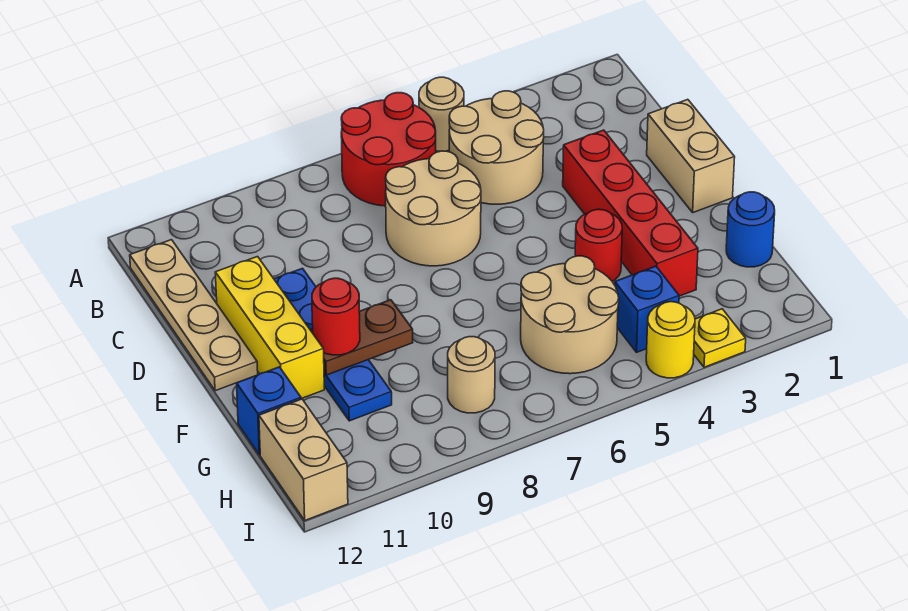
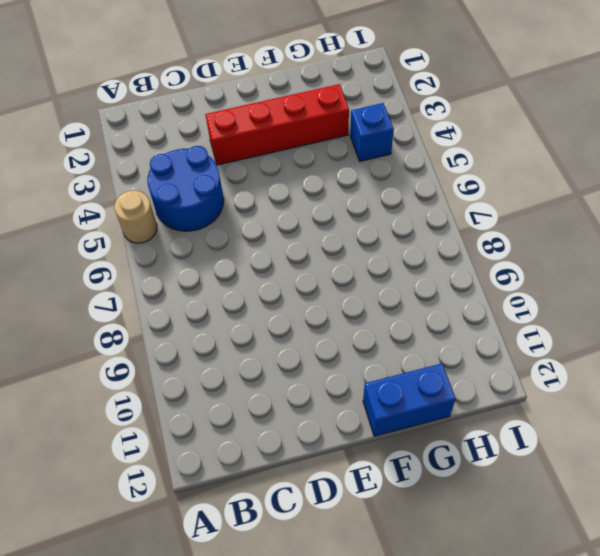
blue 2x2 round brick [148,146,224,231] -> tan 2x2 round brick [449,91,544,204]
blue 1x2 brick [363,363,456,436] -> blue 1x1 brick [237,367,301,455]
none -> red 2x2 round brick [341,93,436,206]
none -> tan 1x4 plate [130,240,258,391]
none -> tan 2x2 round brick [386,151,481,266]

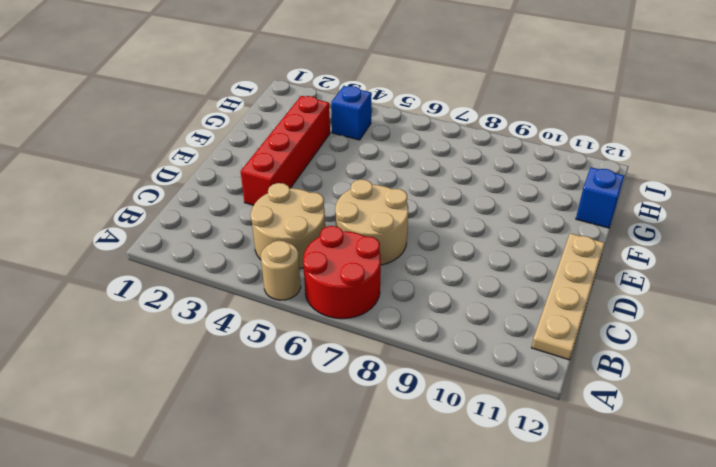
none -> tan 1x2 brick [647,99,735,212]
none -> blue 1x4 plate [274,268,392,421]
none -> yellow 1x3 brick [215,257,324,399]

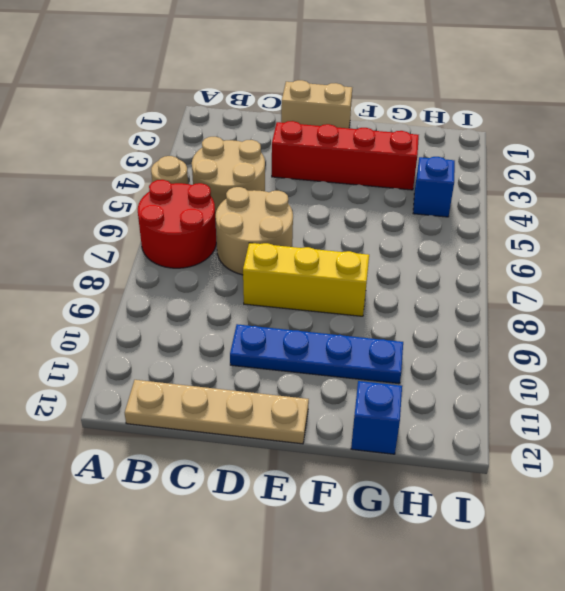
yellow 1x3 brick [243,243,369,316] -> yellow 1x3 brick moved to [215,257,324,399]
none -> red 1x1 round brick [575,209,622,281]
none -> blue 1x1 round brick [726,192,775,267]
none -> tan 2x2 round brick [521,256,619,374]

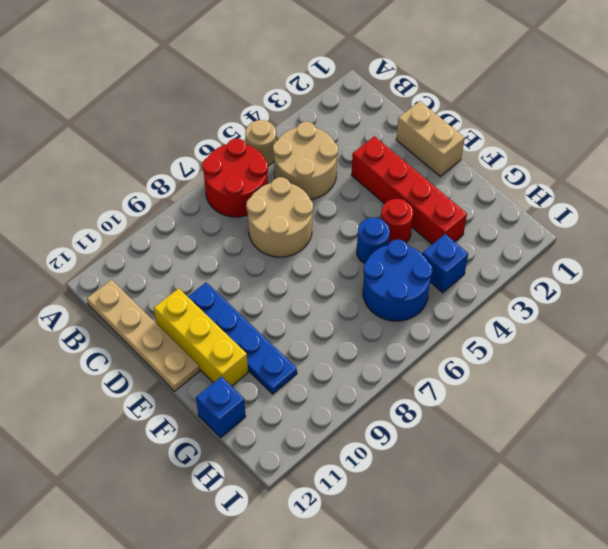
blue 1x1 round brick [357,218,390,263] -> blue 1x1 round brick moved to [726,192,775,267]
blue 2x2 round brick [363,240,432,321] -> tan 2x2 round brick [521,256,619,374]
none -> tan 1x1 round brick [448,337,495,413]
none -> tan 1x2 brick [259,399,348,520]
none -> yellow 1x1 plate [694,309,746,367]

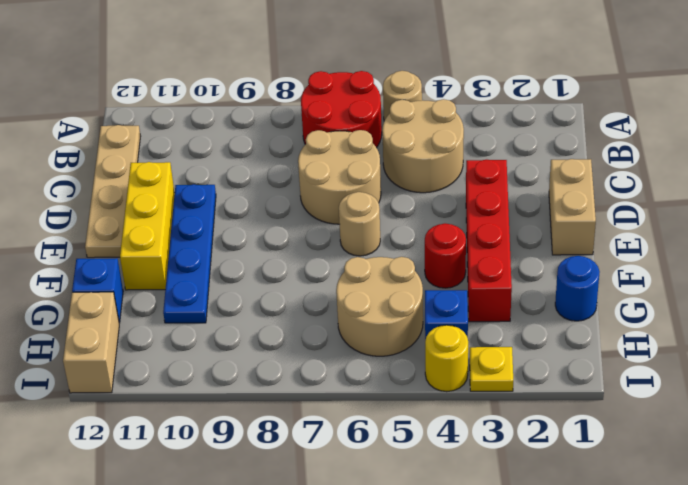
tan 1x1 round brick [339,192,380,256] -> tan 1x1 round brick moved to [448,337,495,413]
none -> brown 1x2 plate [310,300,413,375]
none -> red 1x1 round brick [312,278,360,355]

